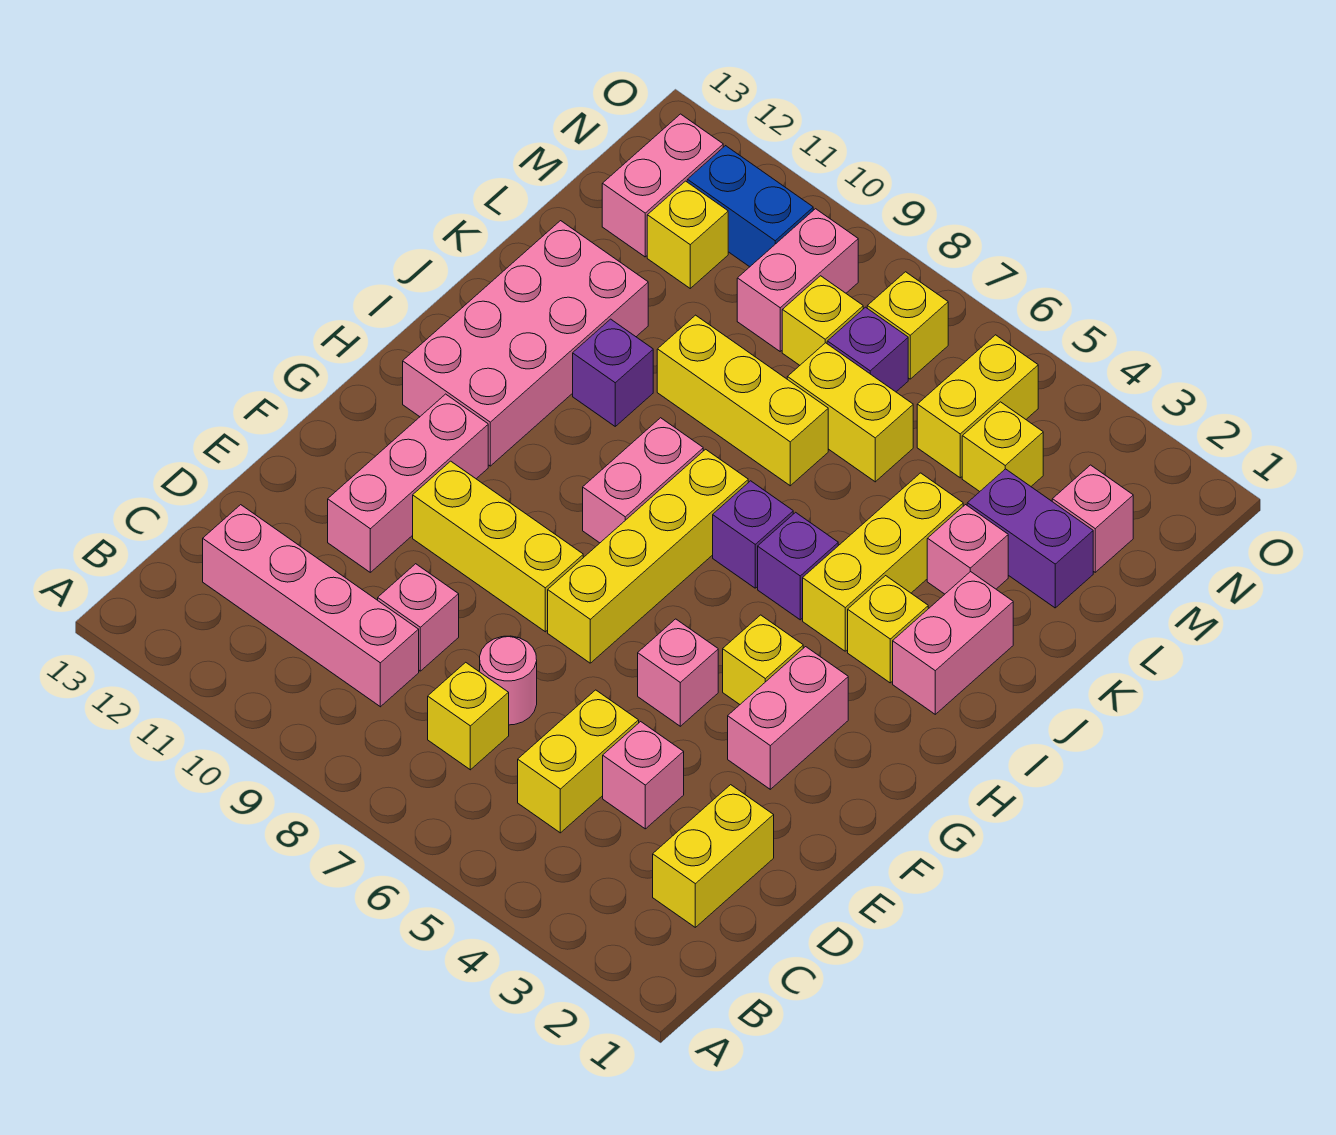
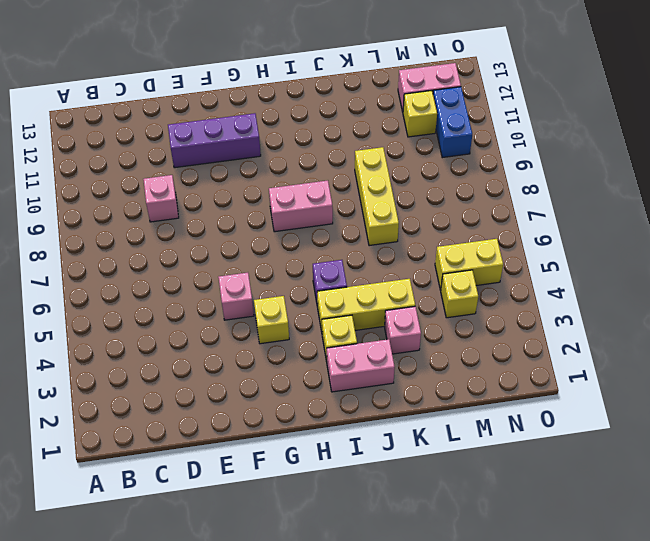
purple 1x3 brick [168,113,261,168] -> pink 1x3 brick [328,394,488,572]
none -> yellow 1x2 brick [653,785,774,927]
none -> yellow 1x2 brick [518,690,639,833]
none -> yellow 1x1 brick [428,662,509,770]
none -> pink 1x4 brick [203,505,419,707]

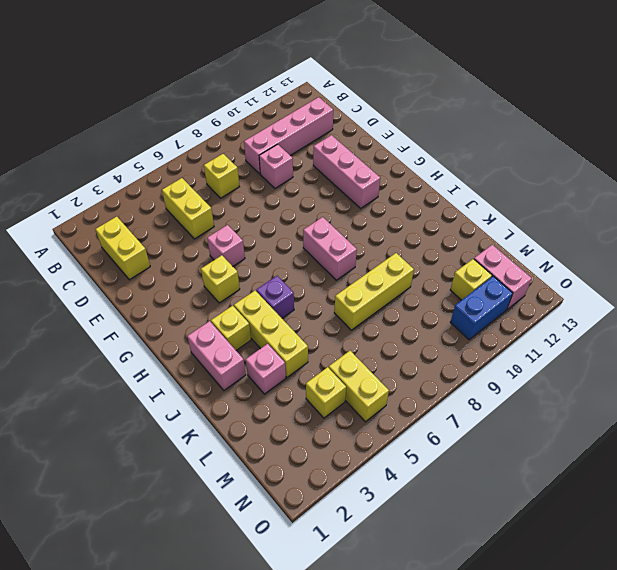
none -> pink 1x1 brick [603,722,684,829]
none -> pink 1x1 round brick [480,636,537,725]
none -> pink 1x2 brick [728,647,848,789]
none -> yellow 1x4 brick [548,449,748,663]

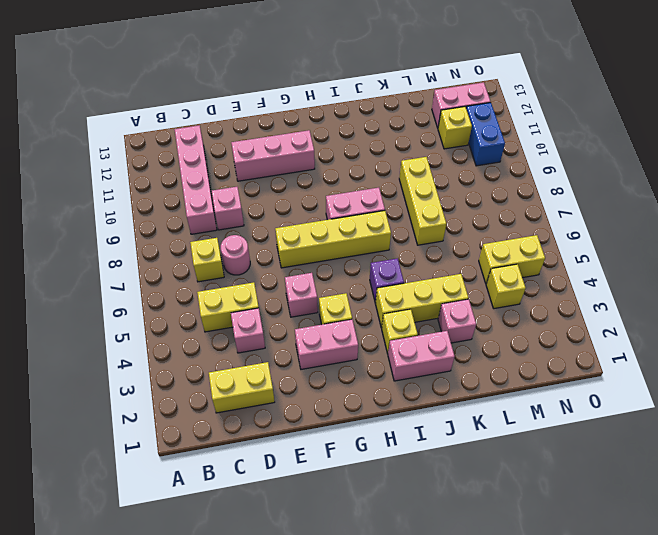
none -> yellow 1x3 brick [413,461,583,632]
none -> pink 2x4 brick [403,221,648,466]
none -> purple 1x1 brick [713,481,793,588]
none -> purple 1x1 brick [573,319,653,426]

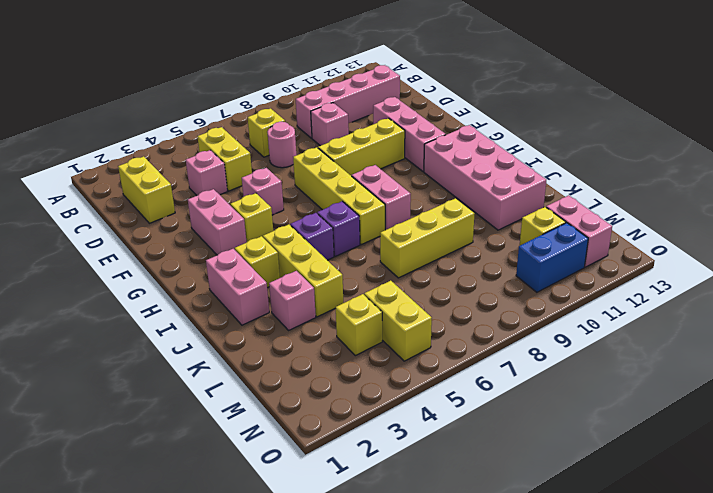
none -> purple 1x1 brick [573,319,653,426]
none -> purple 1x2 brick [967,469,1093,608]
none -> yellow 1x2 brick [787,343,913,482]
none -> pink 1x1 brick [1052,465,1133,572]

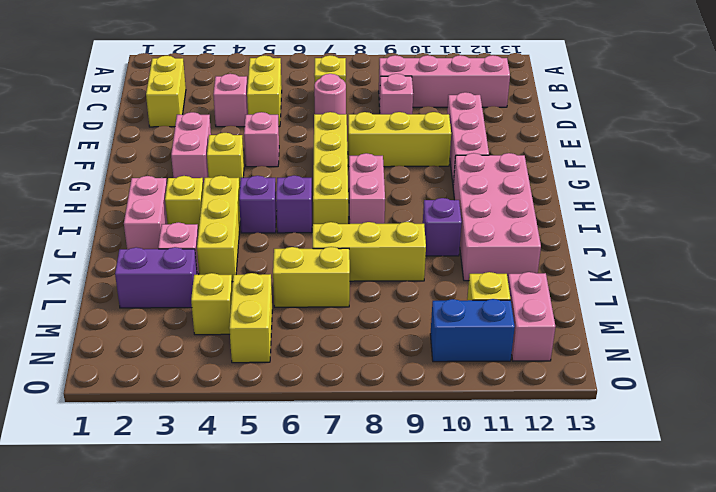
none -> pink 1x1 brick [1052,465,1133,572]
none -> purple 1x1 brick [827,307,908,392]
none -> yellow 1x1 brick [782,276,863,365]
none -> pink 1x2 brick [737,209,858,351]

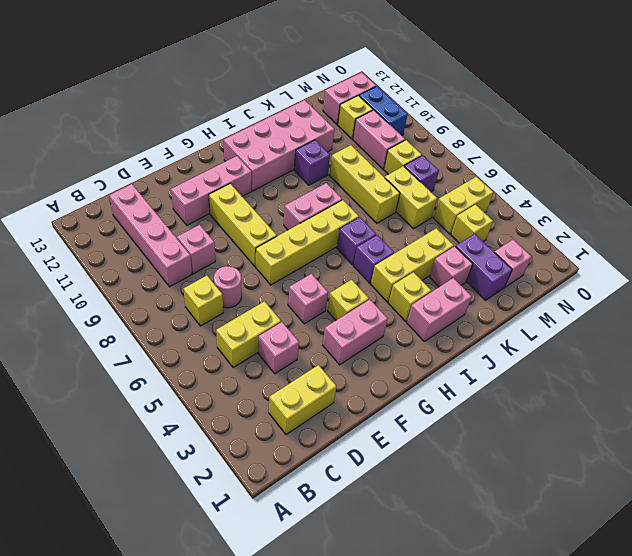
pink 1x2 brick [353,110,405,169] -> pink 1x2 brick turned to [737,209,858,351]
none -> yellow 1x1 brick [867,272,948,379]

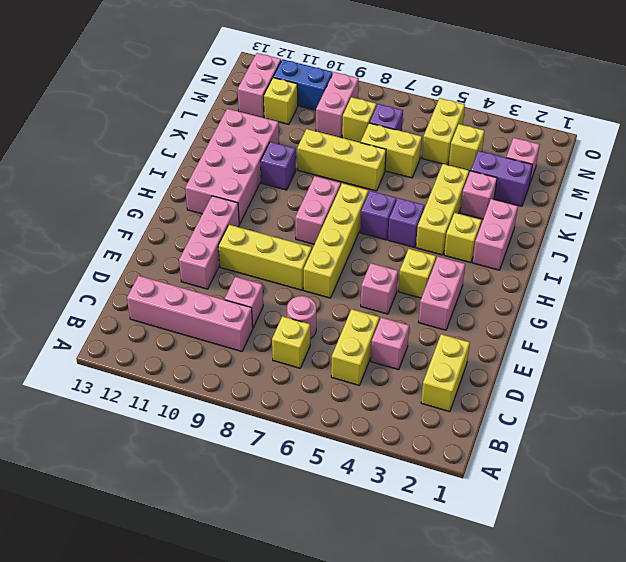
none -> yellow 1x1 brick [867,272,948,379]

